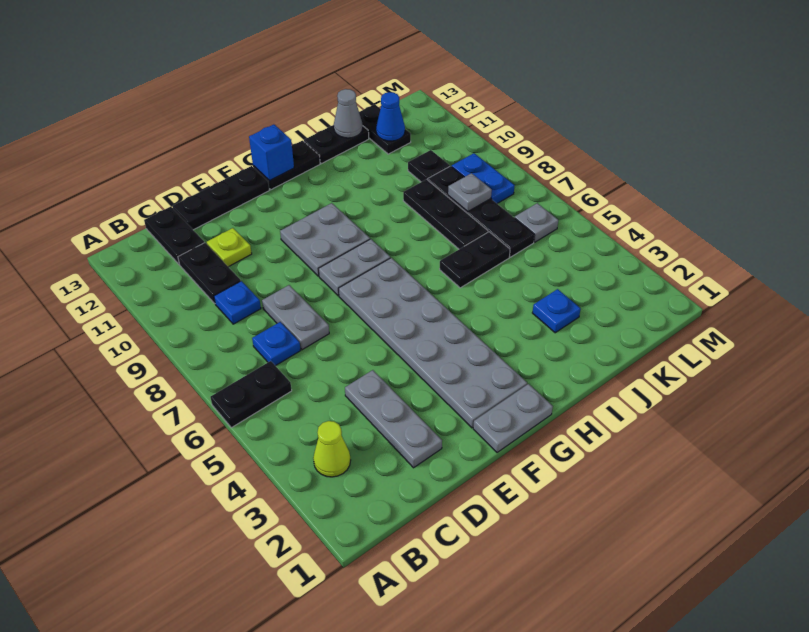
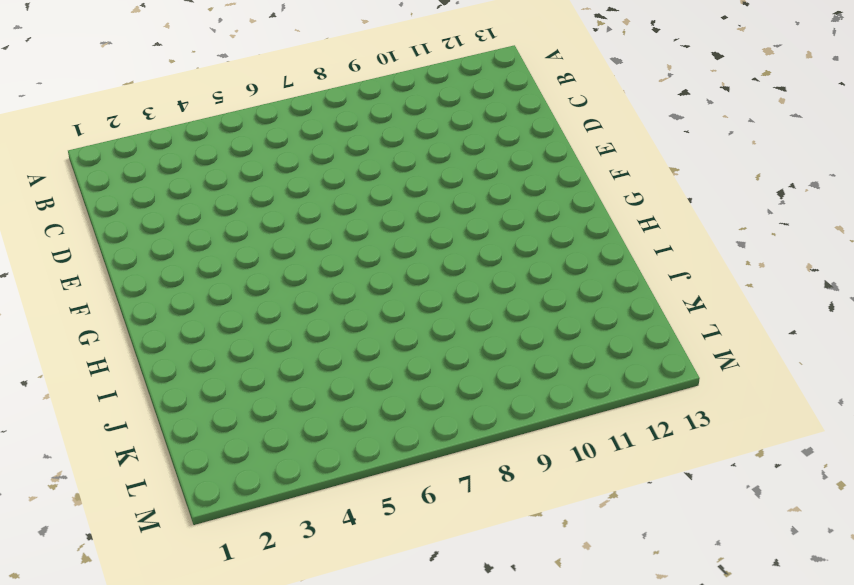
none -> black 1x2 plate [210,361,292,428]
none -> lime 1x1 cone [313,421,351,477]
none -> blue 1x1 plate [252,322,301,366]

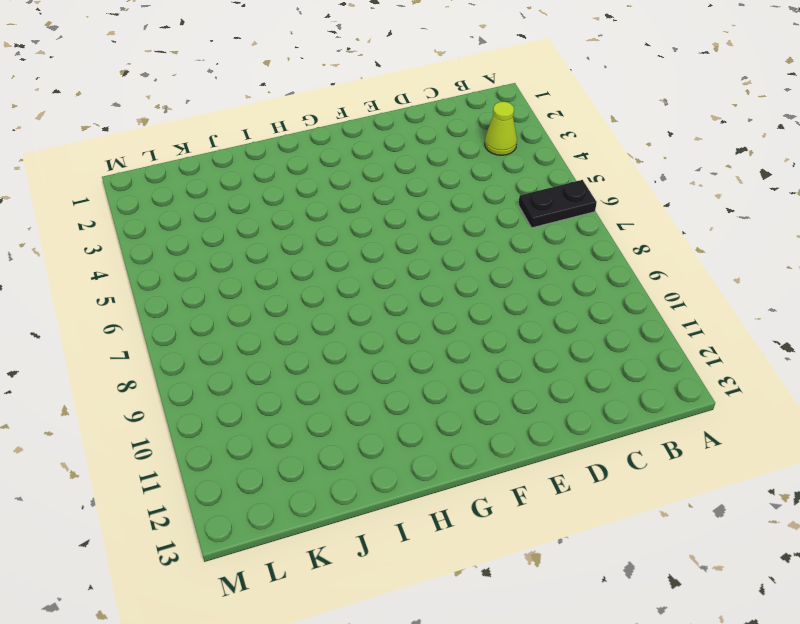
none -> blue 1x1 plate [252,322,301,366]
none -> blue 1x1 plate [214,281,261,324]
none -> black 1x2 plate [178,243,241,303]

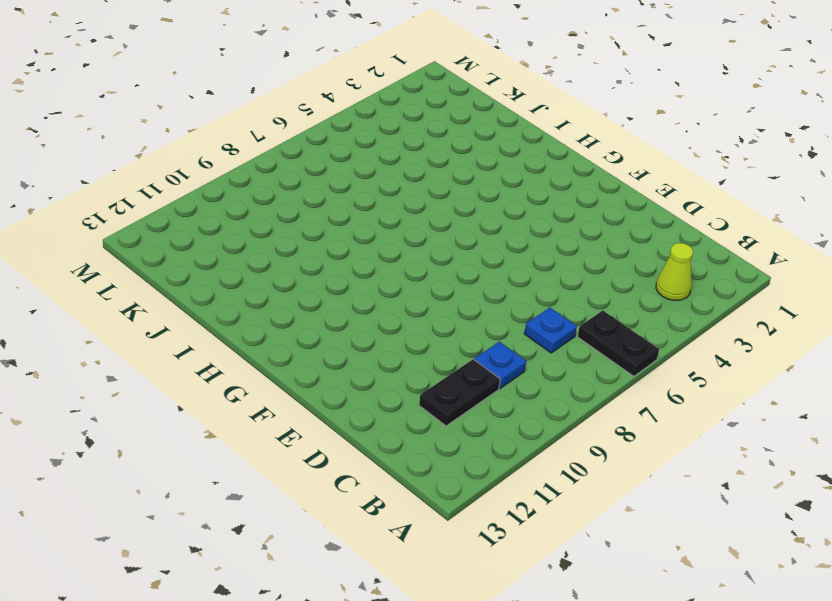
none -> black 1x2 plate [144,207,204,264]
none -> grey 1x3 plate [345,370,442,468]
none -> grey 1x2 plate [262,285,329,350]

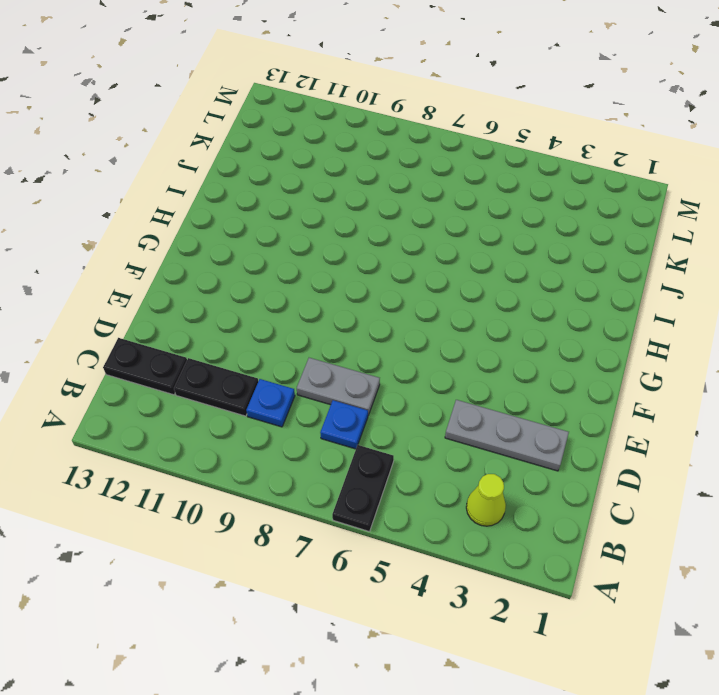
none -> lime 1x1 plate [207,228,252,267]
none -> black 1x3 plate [172,166,269,230]
none -> grey 1x2 plate [473,384,553,453]

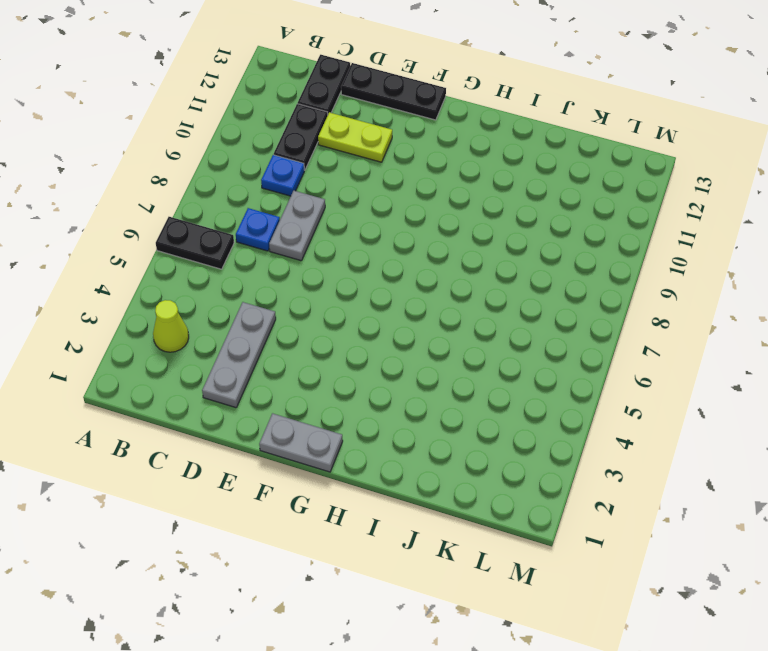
lime 1x2 plate [318,112,392,162] -> lime 1x1 plate [207,228,252,267]
none -> grey 2x6 plate [339,258,527,428]
none -> grey 1x2 plate [319,239,390,296]
none -> grey 2x2 plate [280,203,370,276]

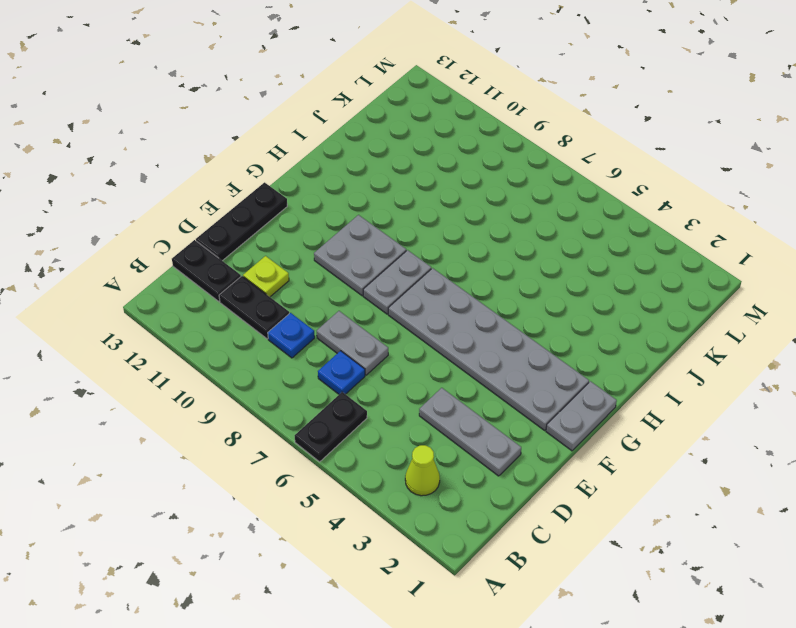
none -> black 1x2 plate [253,141,320,190]
none -> black 1x2 plate [440,232,510,288]
none -> black 1x2 plate [304,125,369,164]

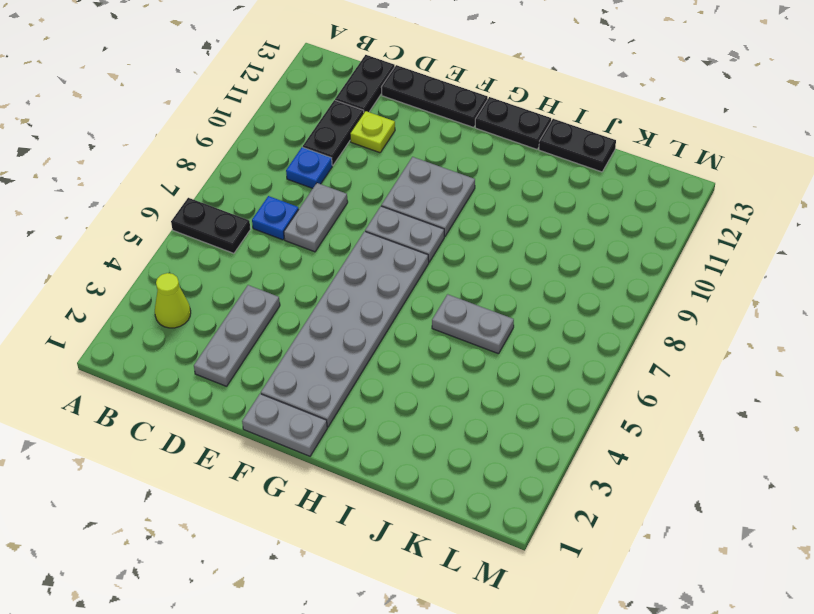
grey 1x2 plate [432,294,514,354] -> black 1x2 plate [440,232,510,288]
none -> blue 1x1 plate [532,289,581,333]
none -> black 1x3 plate [403,179,488,249]
none -> black 1x4 plate [428,166,535,257]

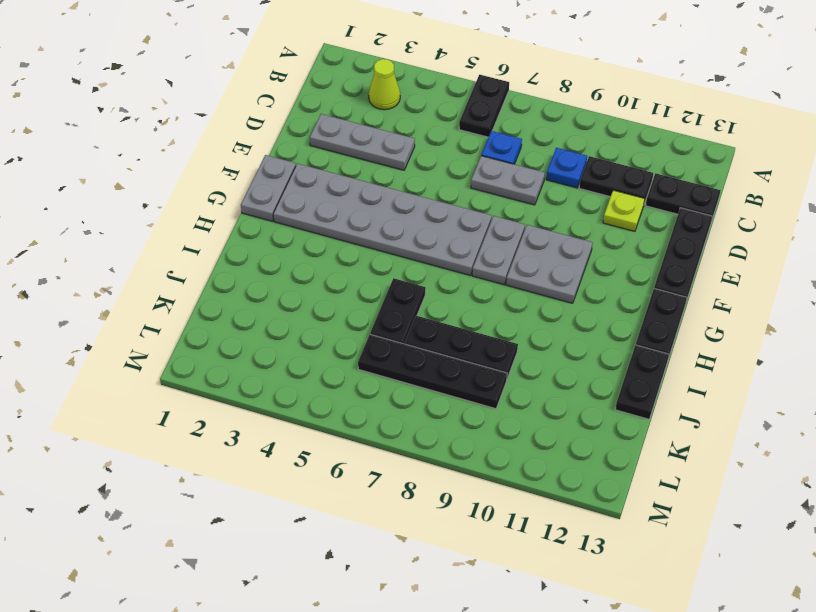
none -> blue 1x1 plate [532,289,581,333]
none -> black 1x1 plate [408,150,450,182]
none -> black 1x2 plate [359,104,411,154]

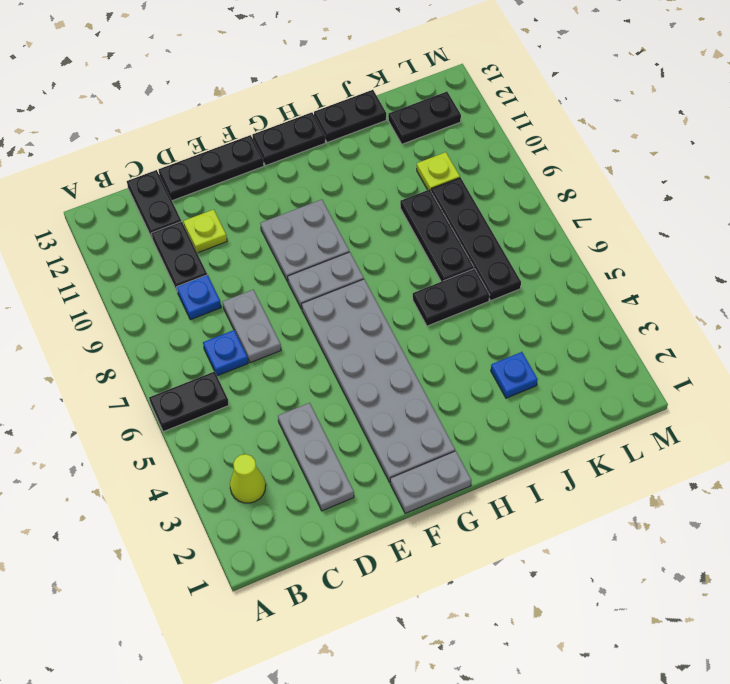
lime 1x1 plate [417,152,460,190] -> black 1x1 plate [408,150,450,182]
black 1x2 plate [388,92,461,144] -> black 1x2 plate turned to [359,104,411,154]
none -> grey 1x1 plate [515,203,558,242]
none -> blue 1x2 plate [452,153,515,203]
none -> blue 1x1 brick [249,124,294,181]

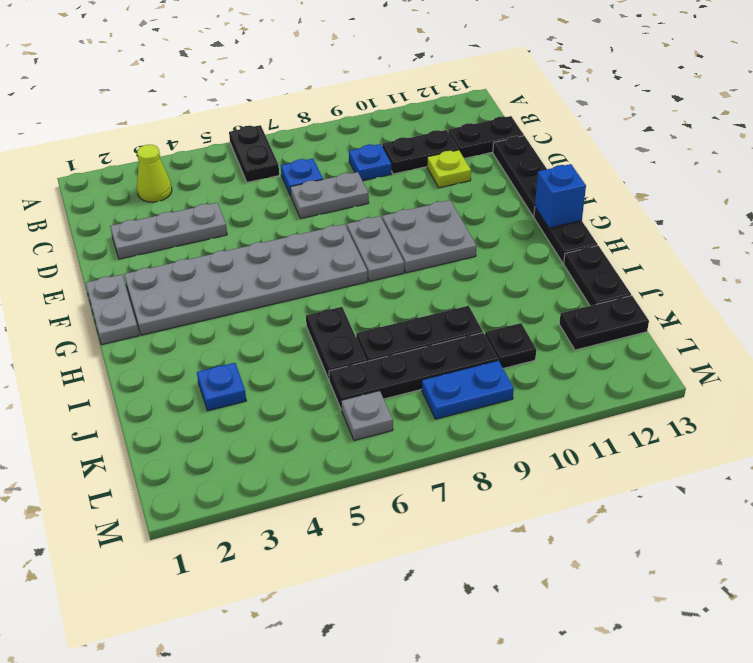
none -> grey 1x1 cone [334,89,363,138]
none -> grey 1x1 plate [448,173,492,212]
none -> blue 1x1 cone [376,92,405,141]

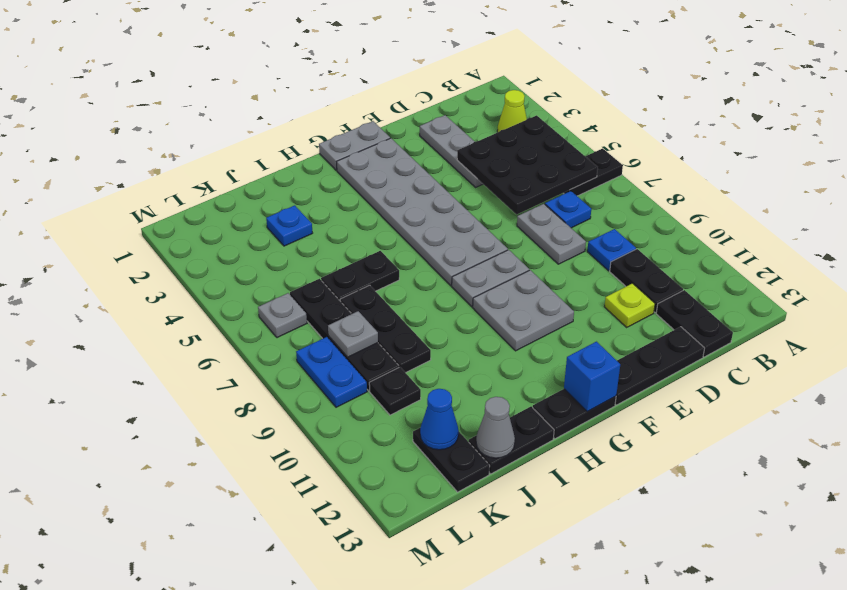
black 3x3 plate [457,115,598,214] -> none

